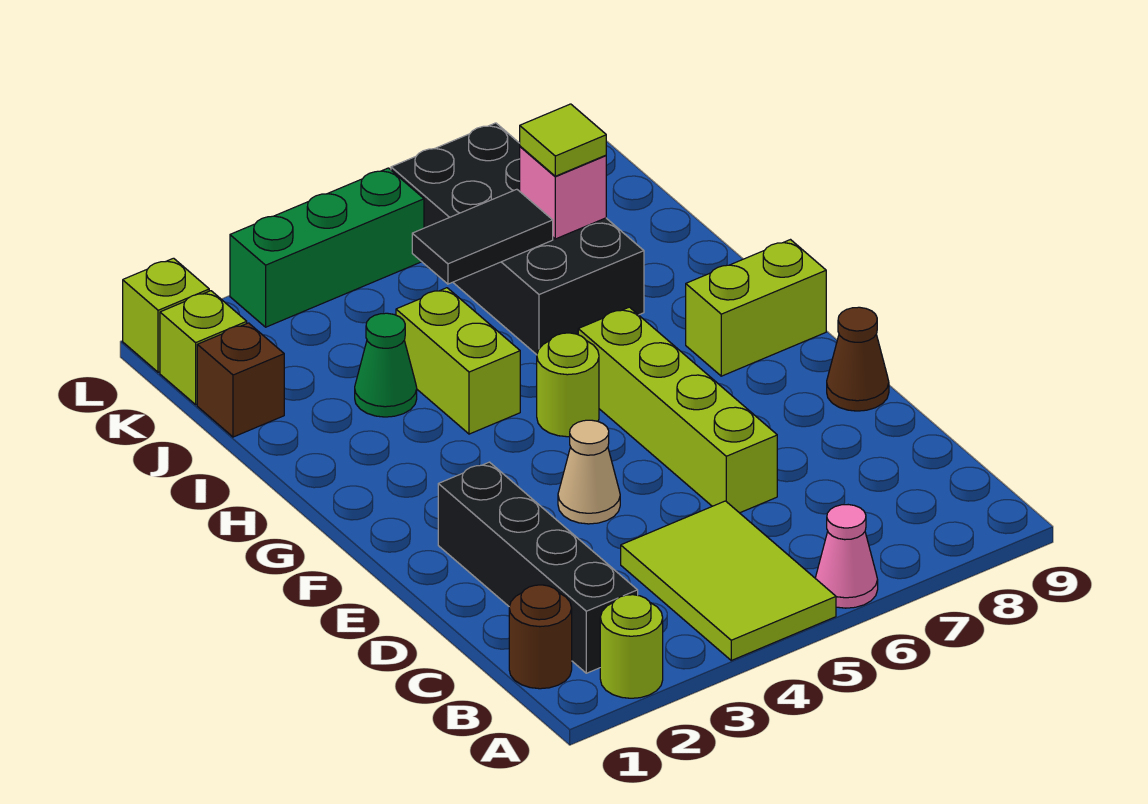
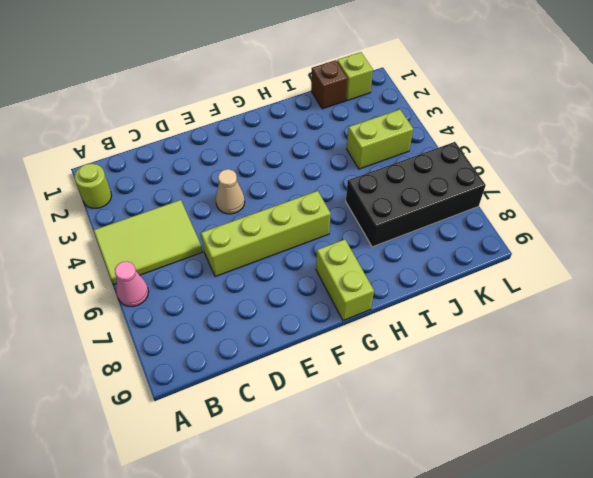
lime 1x2 brick [347,110,413,169] -> lime 1x2 brick moved to [396,288,520,434]
none -> brown 1x1 round brick [509,585,572,689]
none -> black 1x4 brick [438,462,638,673]
none -> brown 1x1 cone [827,307,889,411]

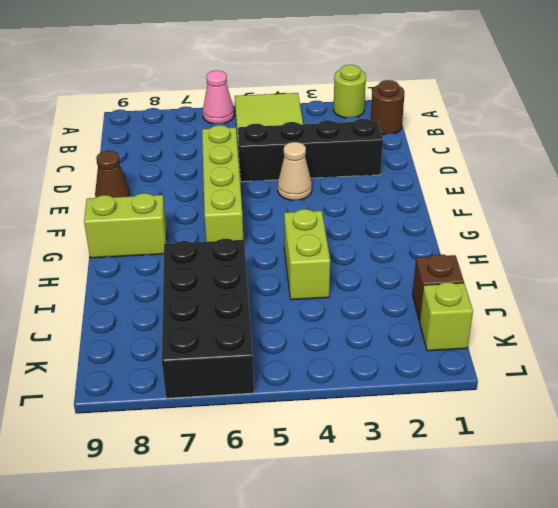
black 1x4 brick [238,119,383,182] -> black 1x4 brick turned to [438,462,638,673]
none -> lime 1x1 round brick [537,333,599,437]
none -> green 1x1 cone [355,313,417,417]
none -> lime 1x1 brick [123,258,209,372]

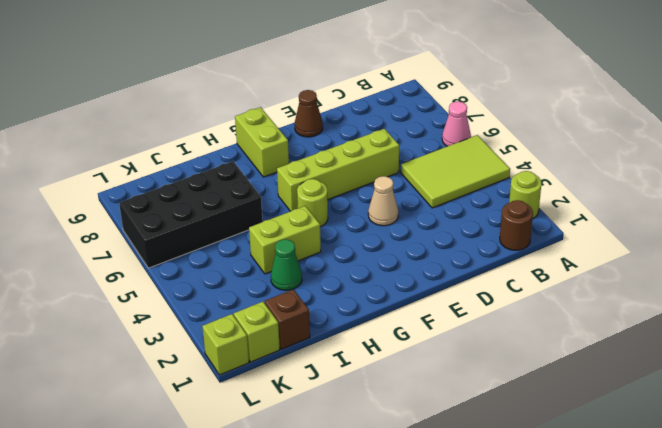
none -> black 1x4 brick [438,462,638,673]
none -> green 1x3 brick [230,168,424,327]
none -> black 1x2 tile [412,189,553,284]

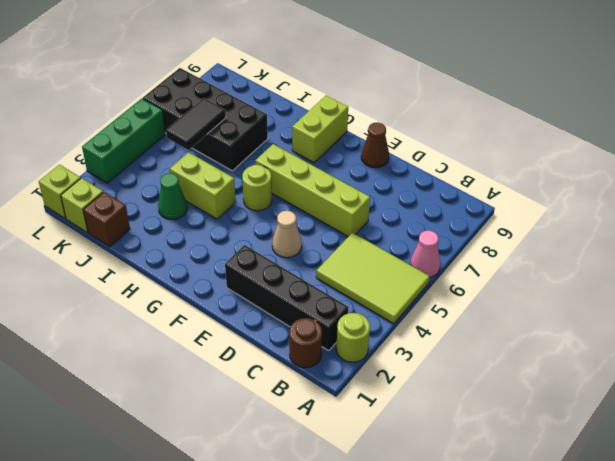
none -> pink 1x1 brick [520,146,606,239]
none -> lime 1x1 tile [520,104,606,176]

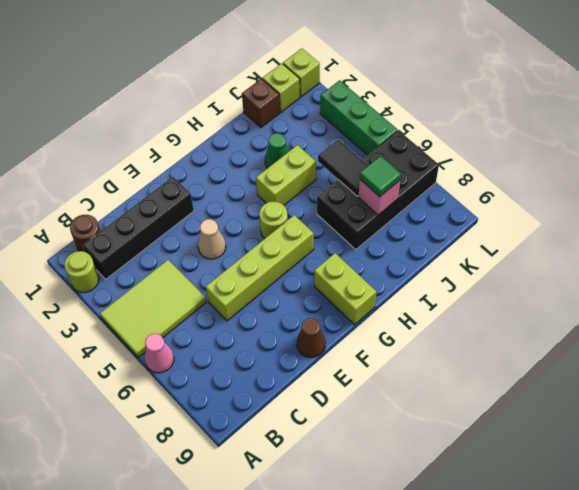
green 1x1 tile [360,156,401,197] -> lime 1x1 tile [520,104,606,176]

